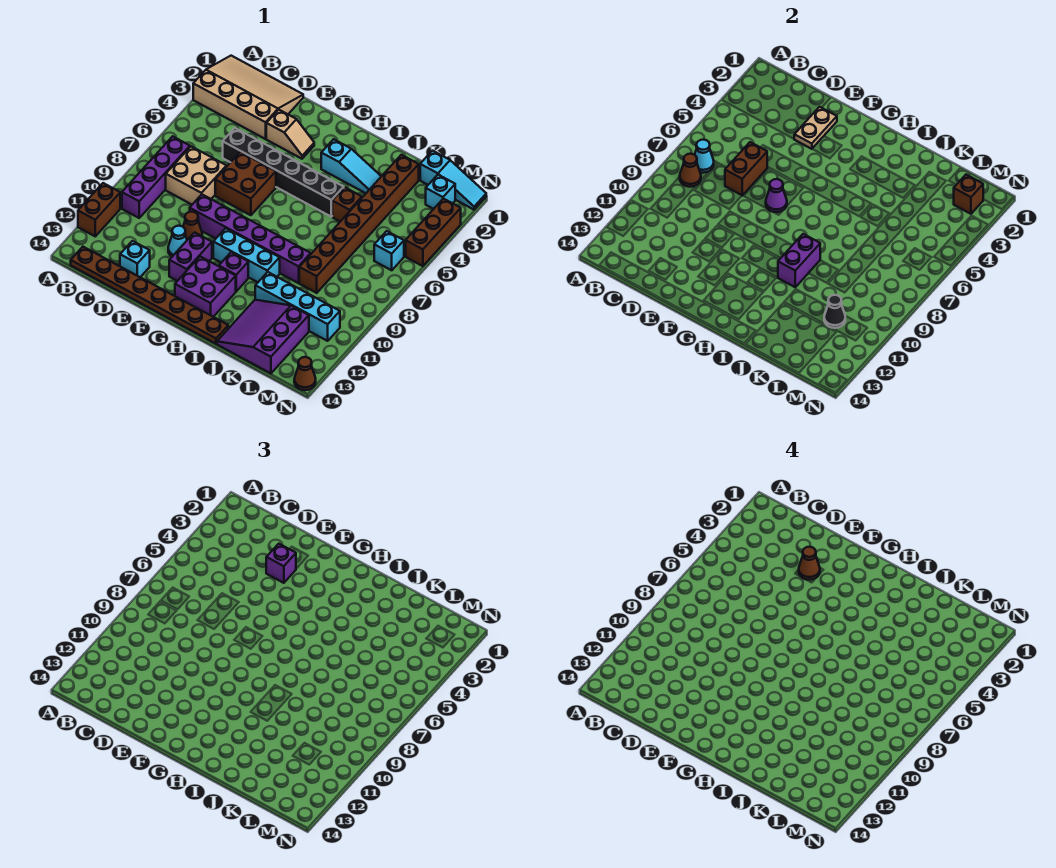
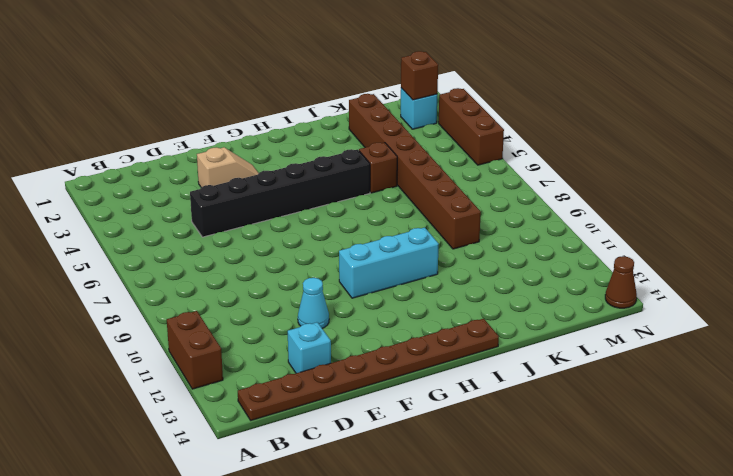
none -> tan 3x4 slope [193,56,303,139]
none -> purple 1x4 brick [122,136,190,218]
none -> tan 2x2 brick [166,146,227,204]
none -> brown 2x2 brick [215,152,276,215]

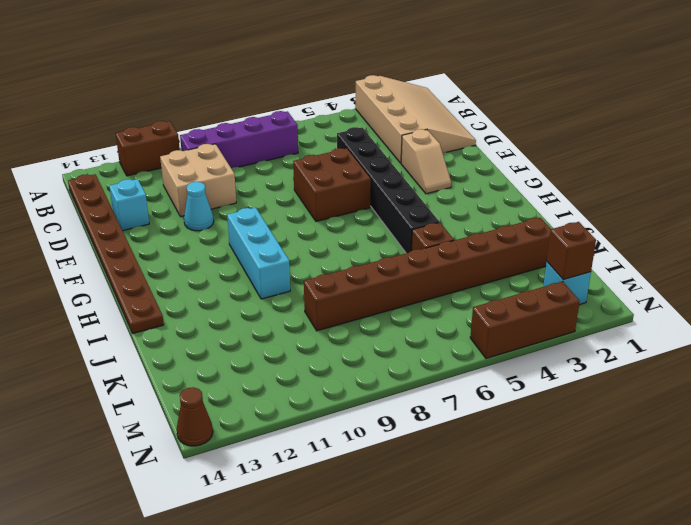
tan 2x2 brick [160,144,236,217] -> tan 2x2 brick moved to [166,146,227,204]
none -> purple 1x6 brick [190,194,311,283]
none -> brown 1x1 cone [183,212,202,240]
none -> purple 1x2 brick [169,232,212,281]
none -> purple 2x2 brick [175,257,236,317]

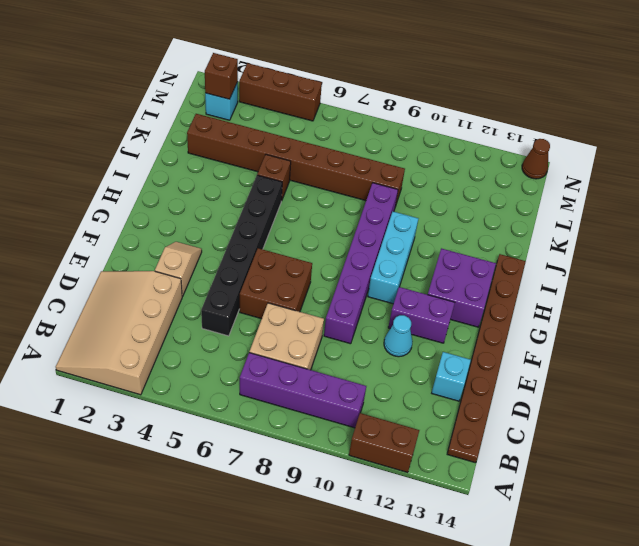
none -> brown 1x1 cone [183,212,202,240]
none -> cyan 1x3 slope [321,139,381,193]
none -> purple 1x1 brick [219,252,248,291]
none -> cyan 1x4 brick [255,272,340,341]

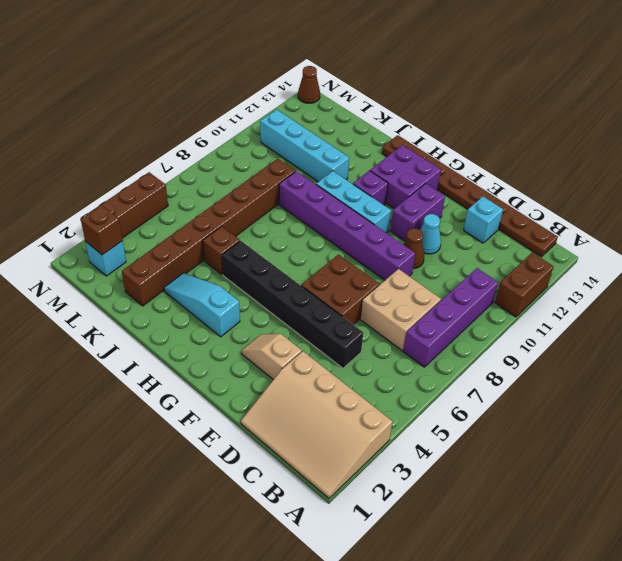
none -> purple 3x3 slope [217,300,309,373]
none -> cyan 1x3 slope [420,151,486,210]
none -> cyan 1x1 brick [374,231,404,270]
none -> cyan 1x1 cone [695,140,714,173]

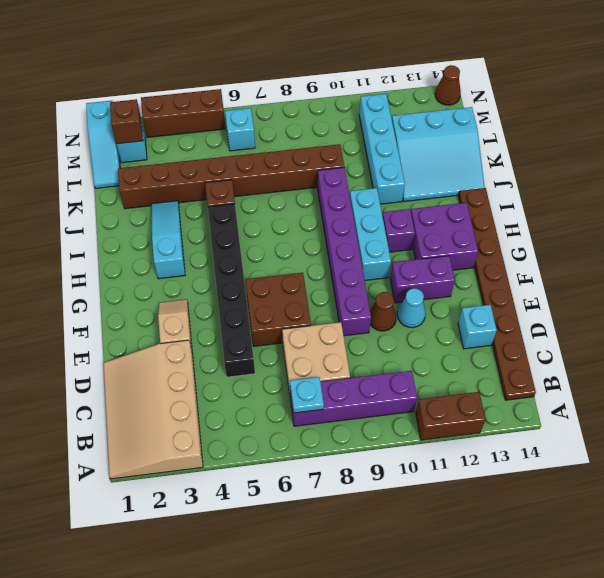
cyan 1x1 plate [290,377,324,413] -> cyan 1x1 cone [695,140,714,173]
cyan 3x3 slope [392,107,485,201] -> purple 3x3 slope [217,300,309,373]
cyan 1x3 slope [86,101,120,188] -> cyan 1x3 slope turned to [420,151,486,210]
none -> brown 1x1 cone [680,154,701,187]
none -> brown 1x2 brick [725,142,767,195]
none -> tan 1x2 plate [794,107,837,149]
none -> purple 1x1 cone [766,179,787,212]

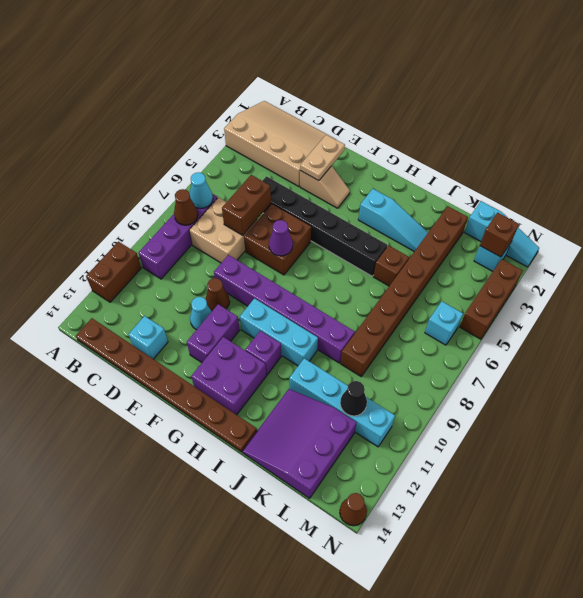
none -> purple 1x2 brick [778,234,820,287]
none -> purple 1x1 brick [266,544,296,583]
none -> brown 1x1 cone [799,547,820,580]

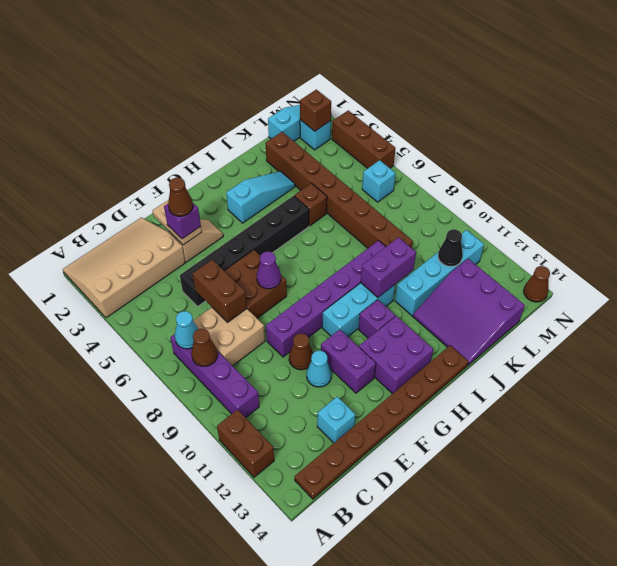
purple 1x2 brick [361,237,416,298] -> purple 1x2 brick turned to [778,234,820,287]

